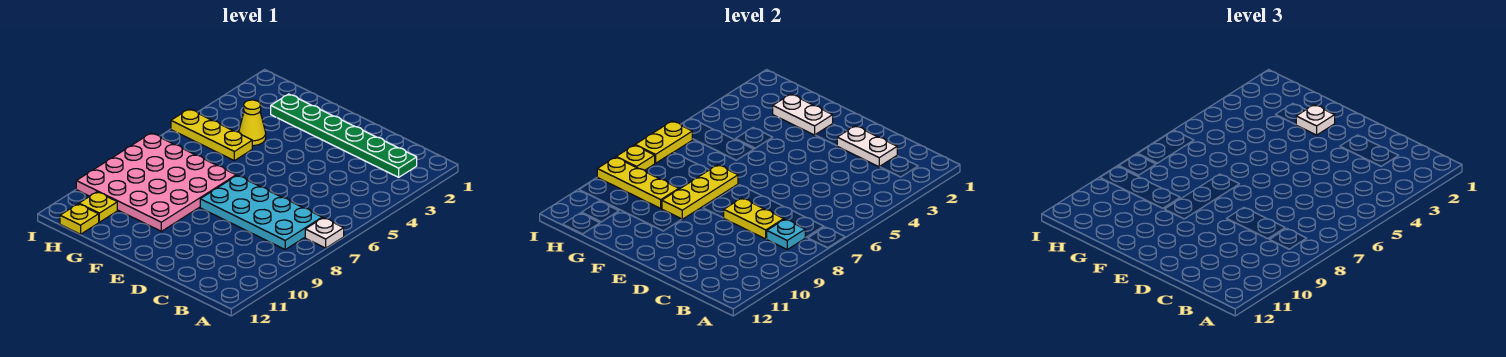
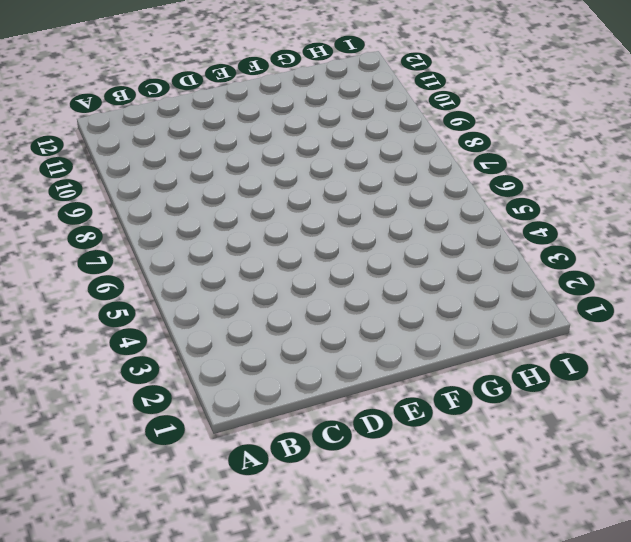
none -> white 1x1 plate [305,218,344,248]
none -> green 1x6 plate [271,94,417,177]
none -> cyan 2x4 plate [200,175,322,249]

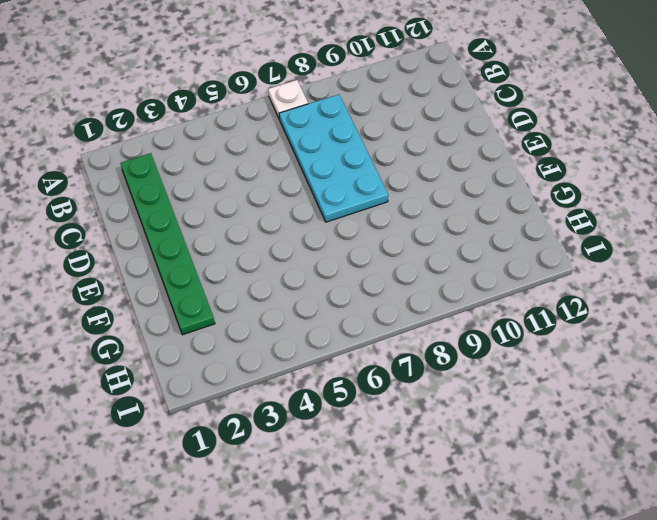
none -> pink 4x4 plate [76,133,236,231]
none -> yellow 1x1 cone [239,100,266,146]
none -> yellow 1x3 plate [171,109,252,161]

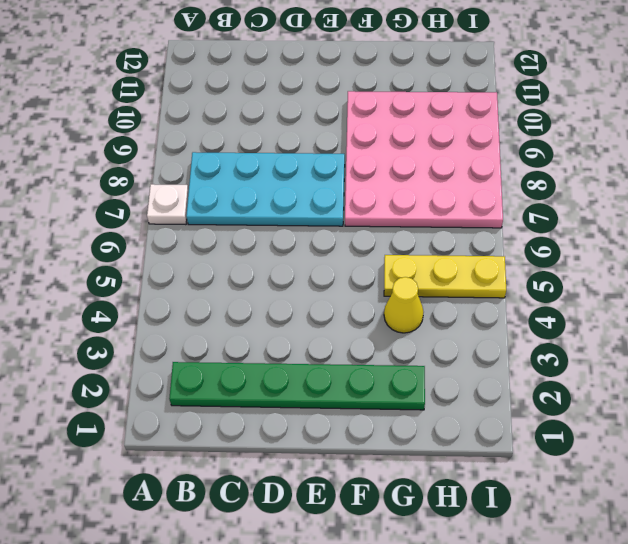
none -> yellow 1x1 plate [79,192,117,222]
none -> yellow 1x1 plate [60,204,99,234]
none -> cyan 1x1 plate [767,219,805,249]

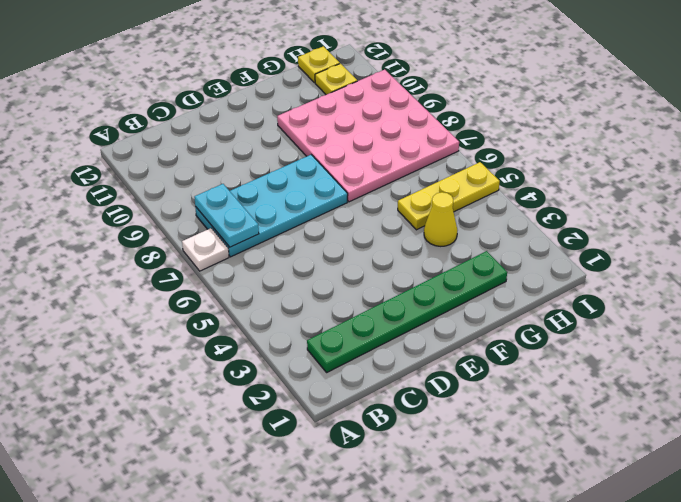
cyan 1x2 plate [194,184,259,247] -> cyan 1x1 plate [767,219,805,249]
none -> white 1x2 plate [837,126,897,167]
none -> yellow 1x2 plate [724,198,784,239]
none -> white 1x2 plate [773,94,833,135]

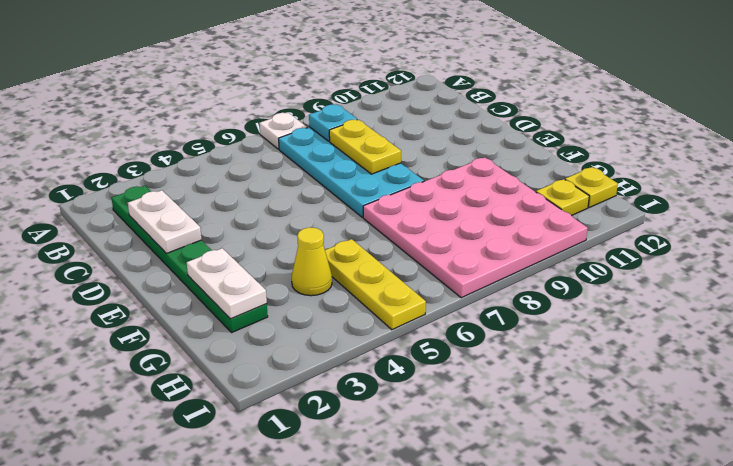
none -> yellow 1x3 plate [662,165,738,219]
none -> yellow 1x3 plate [597,157,679,208]
none -> yellow 1x2 plate [635,121,692,163]

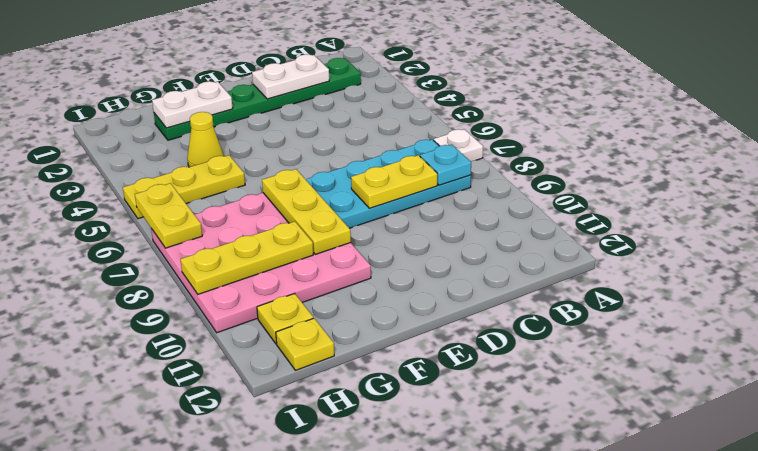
none -> yellow 1x1 plate [616,145,655,170]
none -> white 1x1 plate [1296,105,1335,135]

